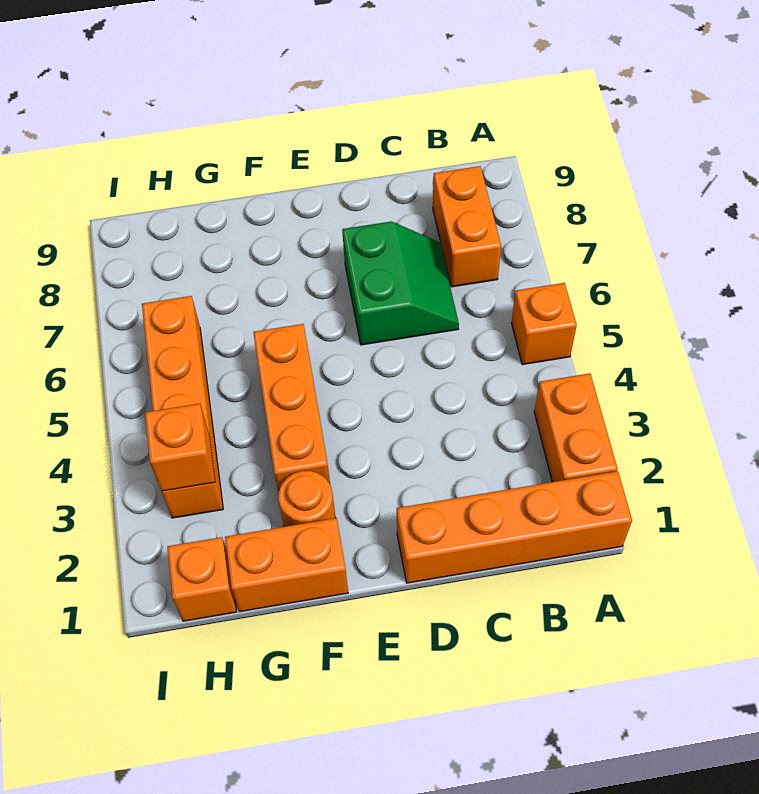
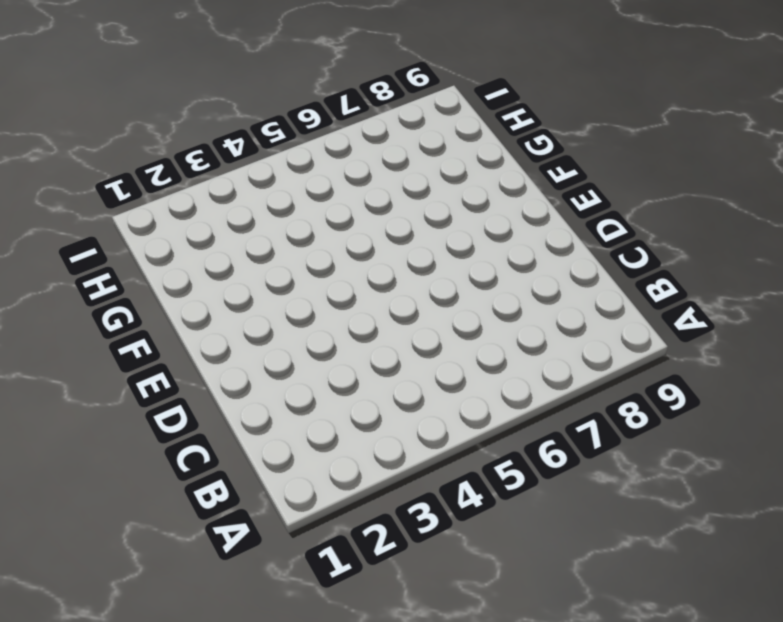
none -> orange 1x4 brick [397,471,632,583]
none -> orange 1x2 brick [534,373,617,482]

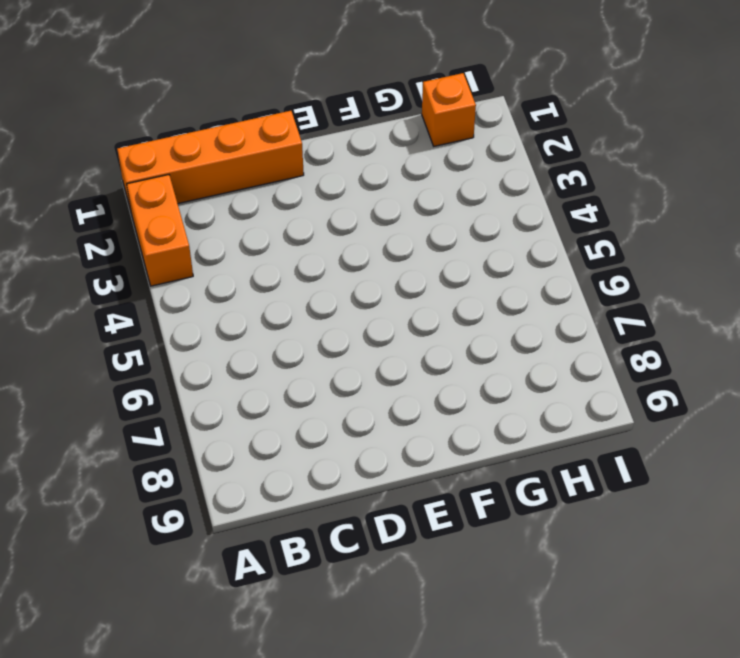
none -> orange 1x1 brick [511,283,577,365]
none -> orange 1x2 brick [433,166,501,287]

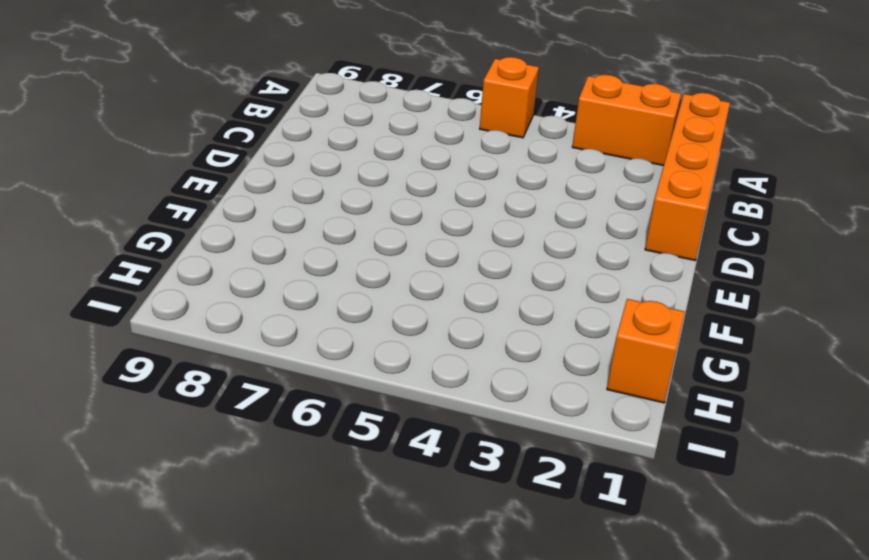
none -> orange 1x2 brick [433,166,501,287]
none -> green 2x2 slope [342,221,459,345]

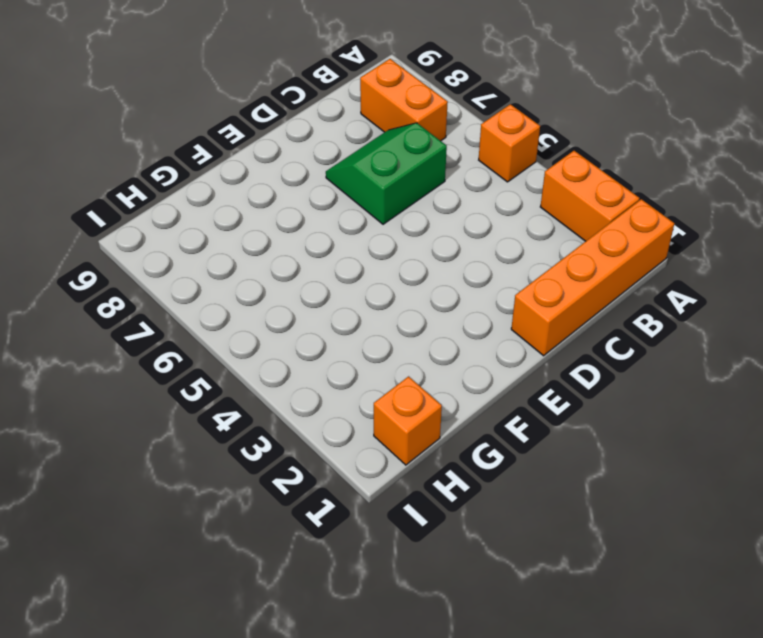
green 2x2 slope [326,123,447,224] -> green 2x2 slope turned to [342,221,459,345]
none -> orange 1x2 brick [225,518,348,612]
none -> orange 1x1 round brick [278,471,336,527]

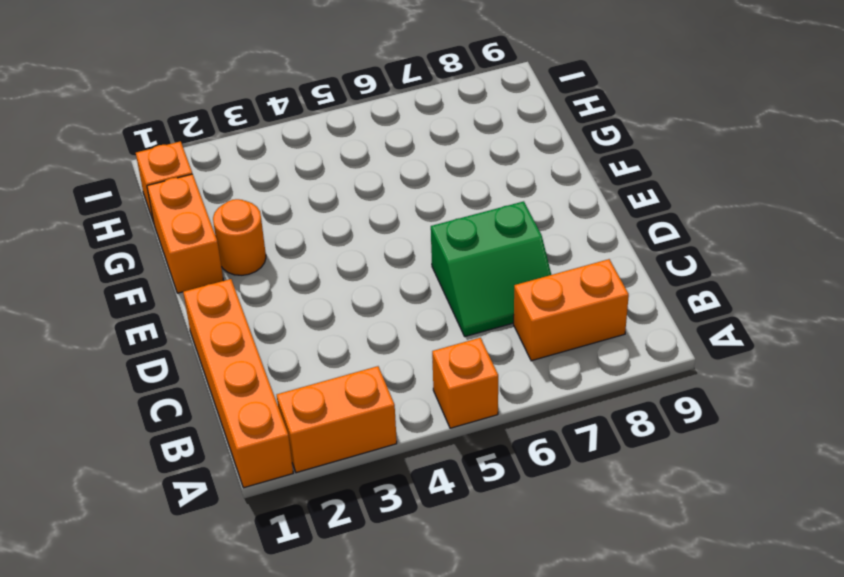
none -> orange 1x3 brick [253,324,330,493]
none -> orange 1x4 brick [142,296,223,518]

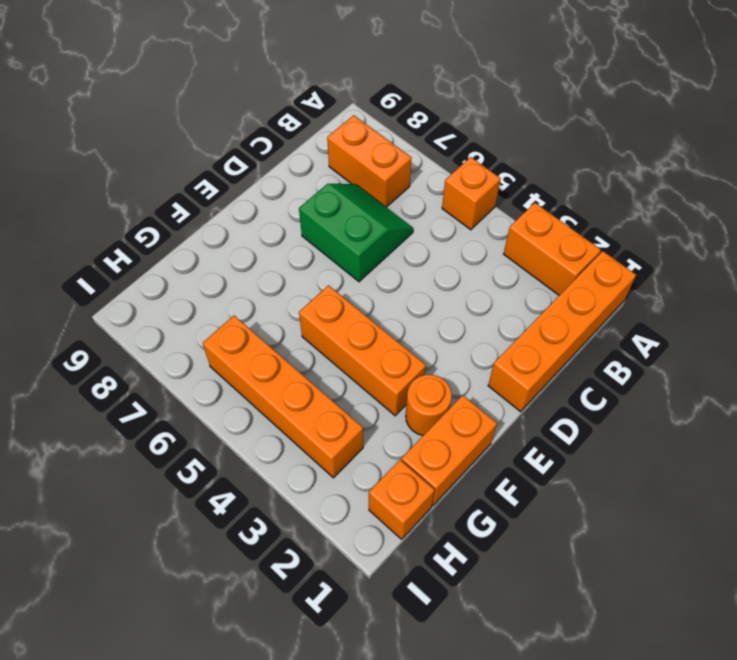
none -> orange 1x1 brick [145,404,215,491]

